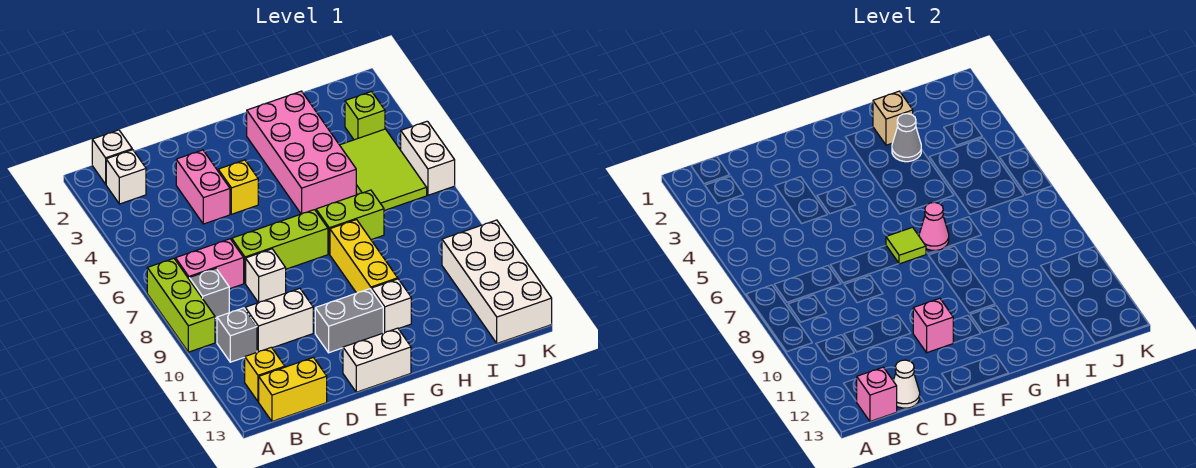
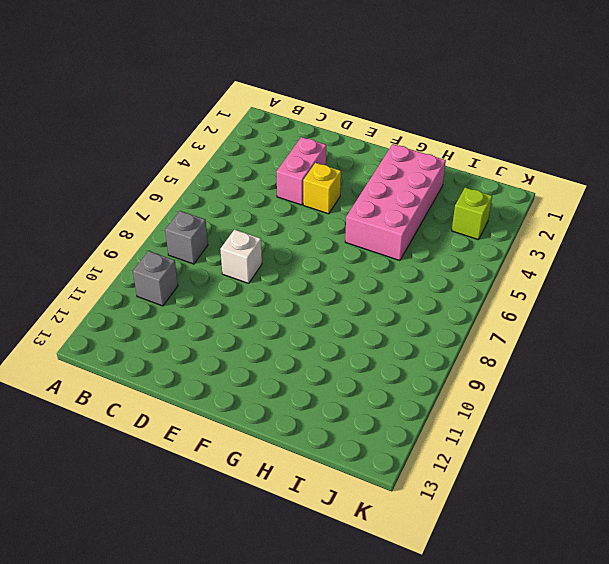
none -> lime 1x3 brick [147,258,215,352]
none -> white 1x1 brick [92,130,132,184]
none -> white 1x1 brick [106,150,146,204]
none -> pink 1x2 brick [176,239,244,289]

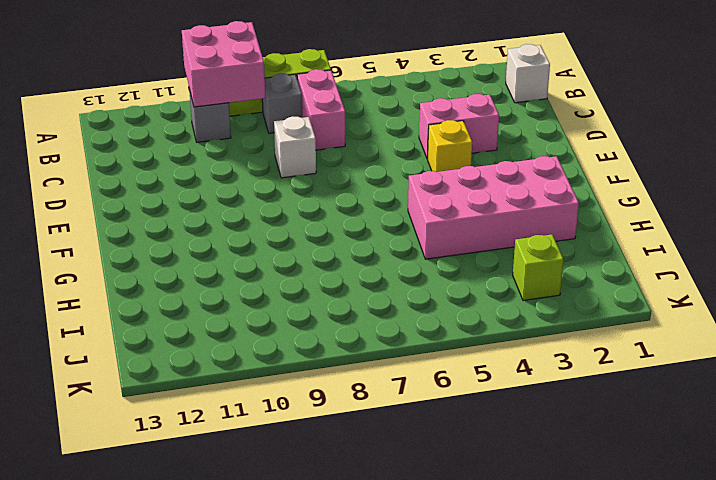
pink 2x2 brick [182,21,265,107] -> none
none -> white 1x1 brick [106,150,146,204]
none -> yellow 1x1 brick [245,347,285,402]
none -> yellow 1x2 brick [259,357,327,421]
none -> white 1x2 brick [245,288,313,352]

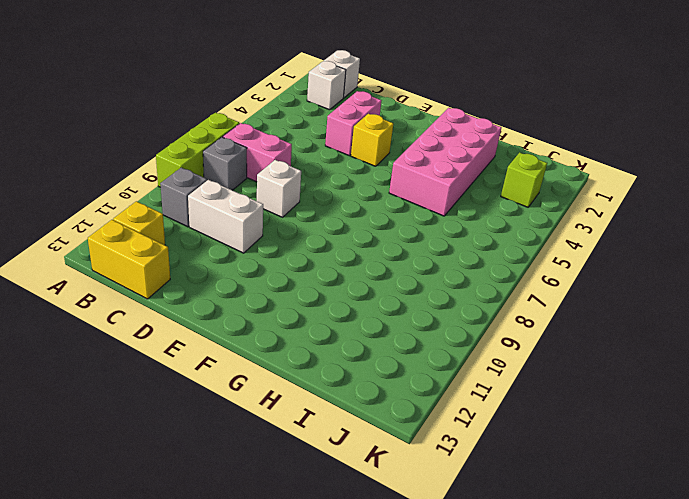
none -> lime 1x3 brick [232,210,328,283]
none -> grey 1x2 brick [315,289,383,353]
none -> white 1x2 brick [343,328,411,392]
none -> lime 1x2 brick [316,190,384,254]

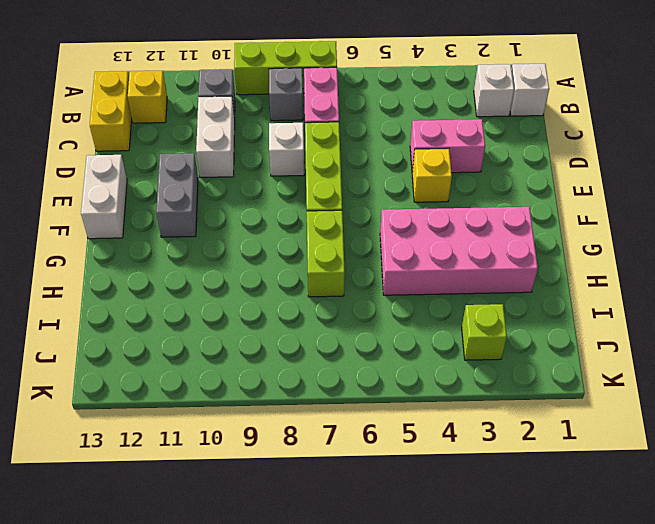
none -> yellow 1x3 brick [330,220,398,293]
none -> white 1x1 brick [372,279,411,333]
none -> lime 2x3 tile [340,129,427,211]
none -> white 2x4 brick [442,220,552,343]

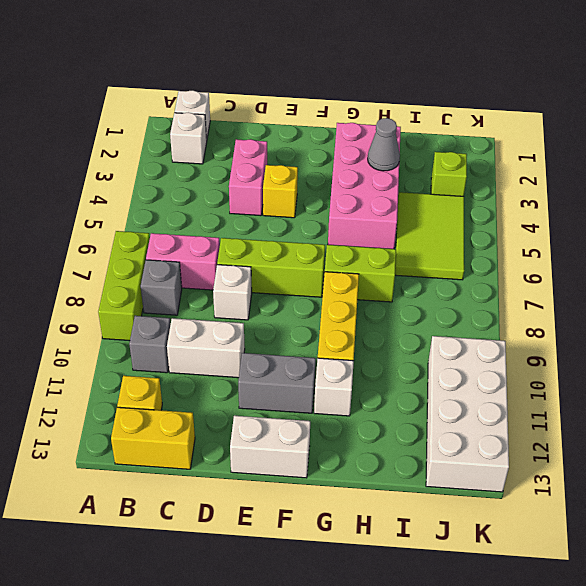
none -> white 1x2 brick [401,121,455,195]
none -> pink 1x1 brick [857,367,897,421]
none -> white 1x1 cone [893,360,920,408]
none -> pink 1x1 brick [913,298,953,353]

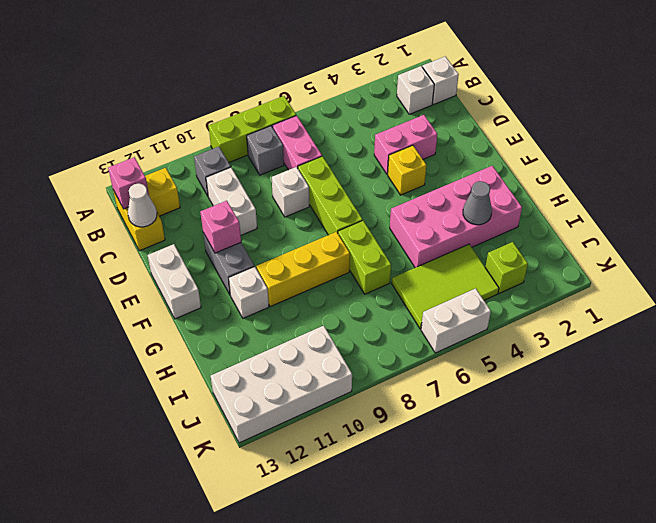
none -> lime 1x1 tile [886,227,926,264]
none -> pink 1x1 cone [919,202,949,250]
none -> tan 1x1 brick [873,91,913,145]

